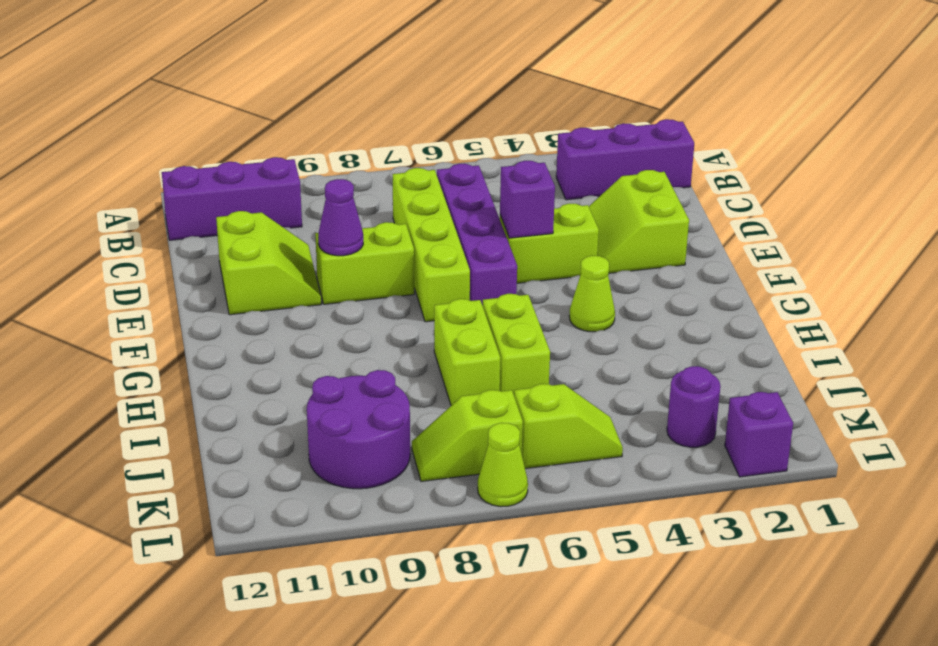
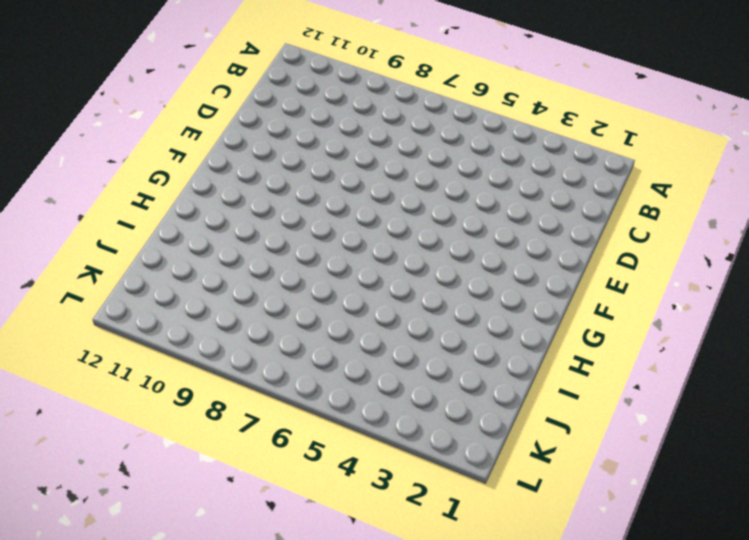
none -> purple 1x3 brick [556,119,694,200]
none -> purple 1x3 brick [162,157,302,240]
none -> purple 1x4 brick [437,164,517,306]

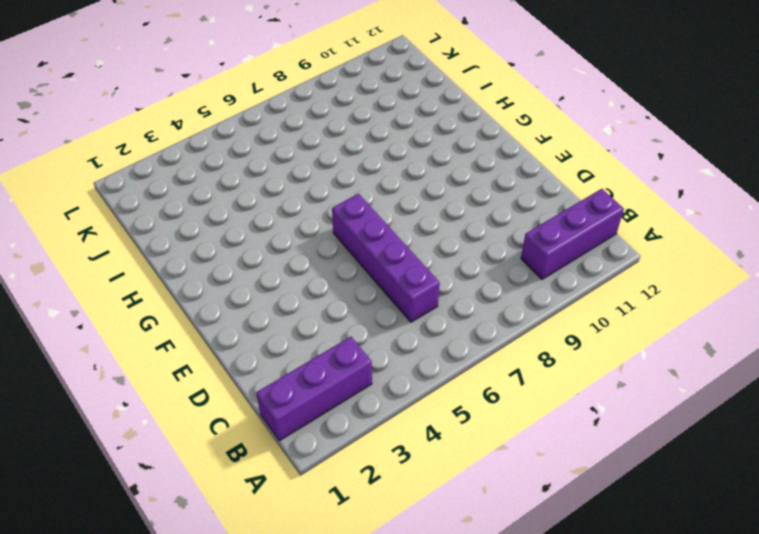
none -> lime 1x4 brick [393,168,470,322]
none -> lime 2x2 slope [589,170,689,273]
none -> lime 2x2 slope [216,211,321,315]

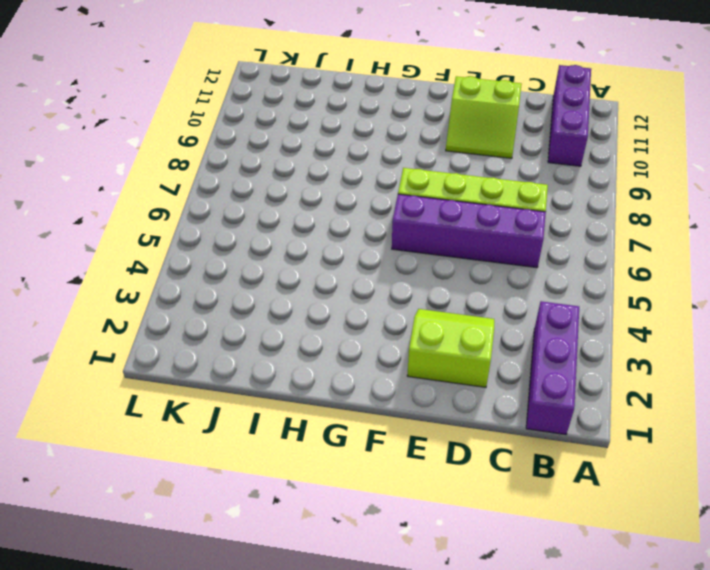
none -> lime 1x2 brick [500,203,599,283]
none -> lime 1x2 brick [315,222,414,304]
none -> lime 1x1 cone [569,256,615,332]

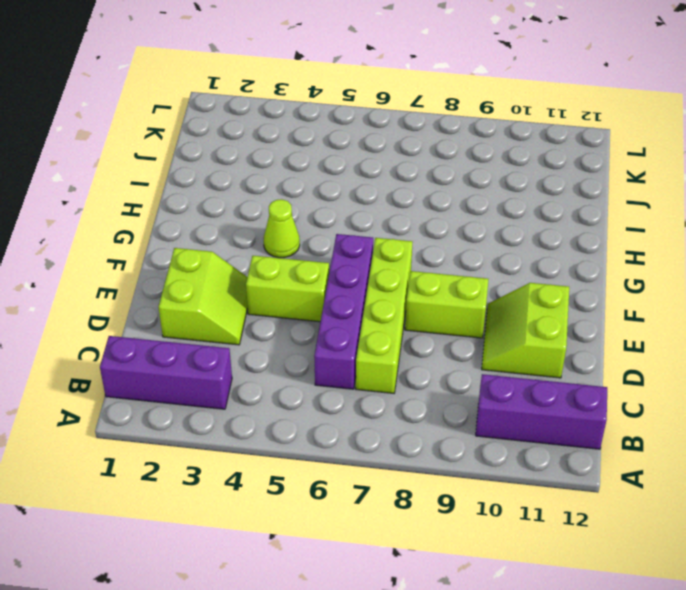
none -> lime 1x2 brick [483,294,550,395]
none -> lime 1x2 brick [434,299,500,405]
none -> purple 2x2 round brick [307,370,410,489]

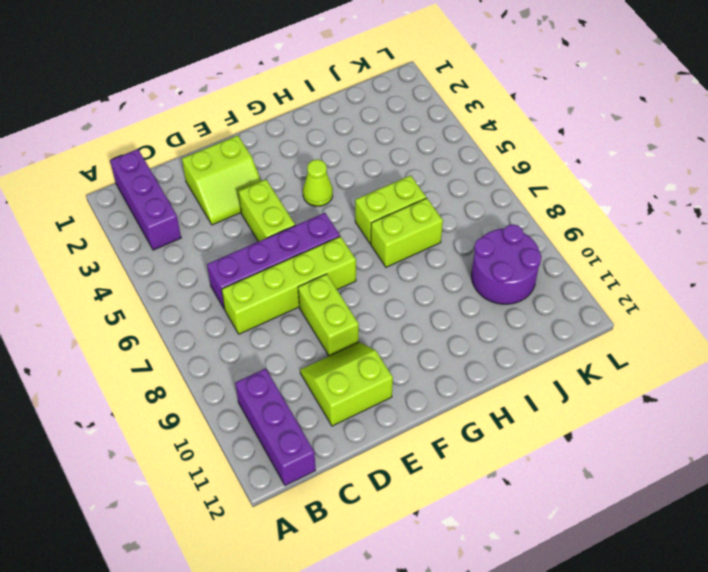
none -> purple 1x1 round brick [667,366,720,447]
none -> lime 1x2 slope [514,384,623,469]
none -> lime 1x2 slope [412,390,523,481]

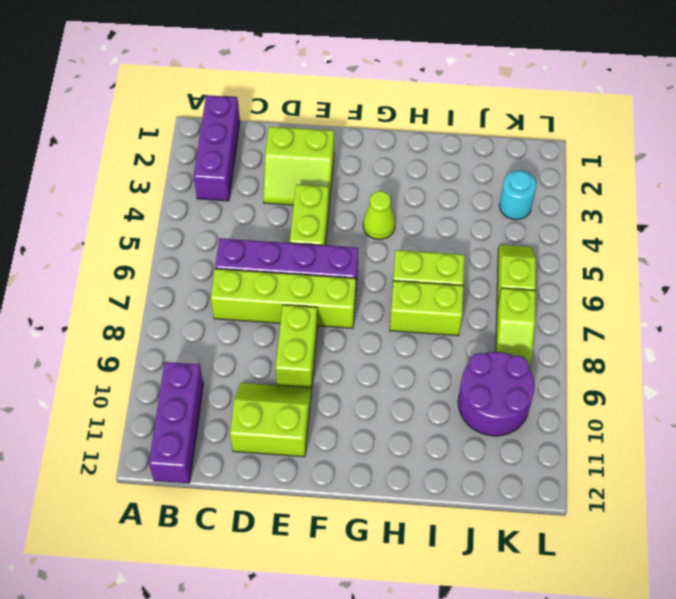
cyan 1x1 round brick [499,170,536,220] -> purple 1x1 round brick [667,366,720,447]
none -> purple 1x1 brick [725,392,793,477]
none -> lime 1x1 cone [478,423,528,507]
none -> purple 1x1 brick [500,161,555,238]

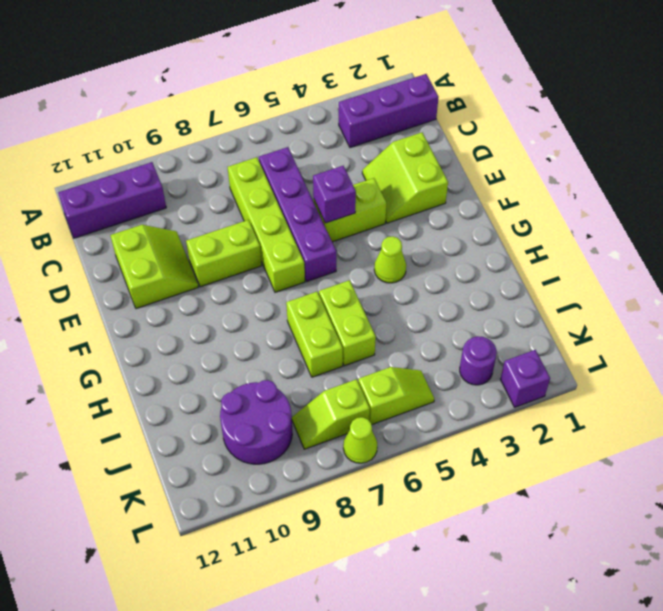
none -> purple 1x1 cone [318,179,363,256]

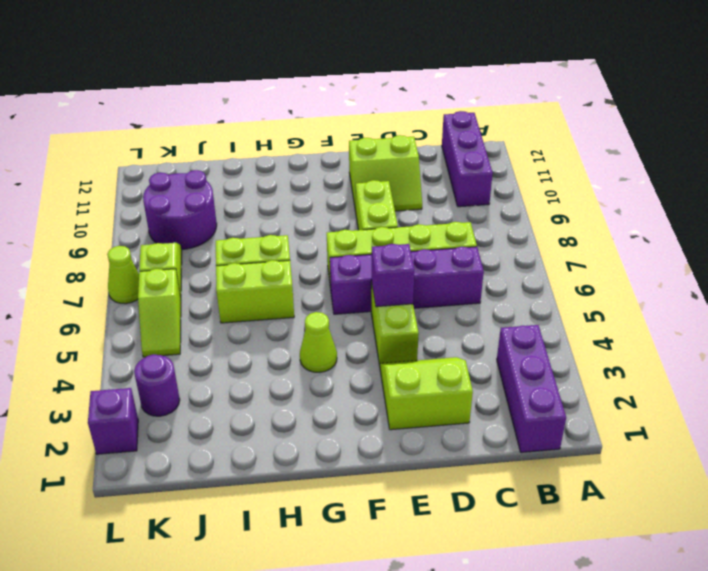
none -> purple 1x1 cone [318,179,363,256]

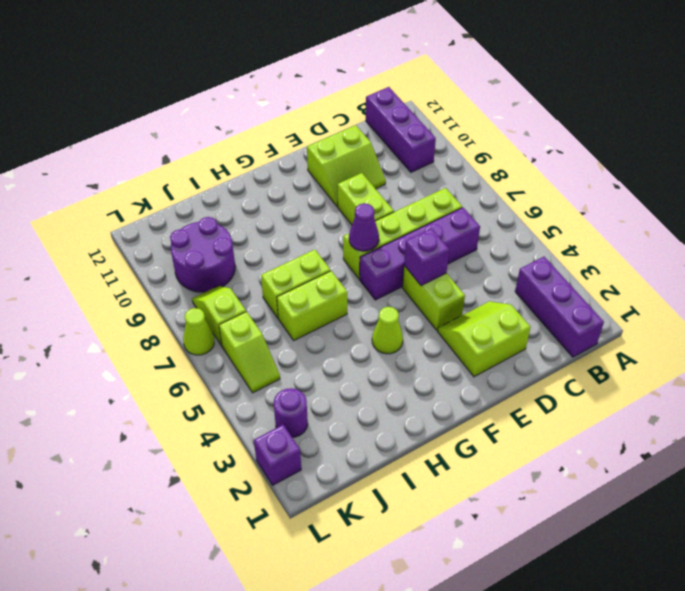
purple 1x1 cone [349,203,379,251] -> purple 1x1 cone moved to [318,179,363,256]

